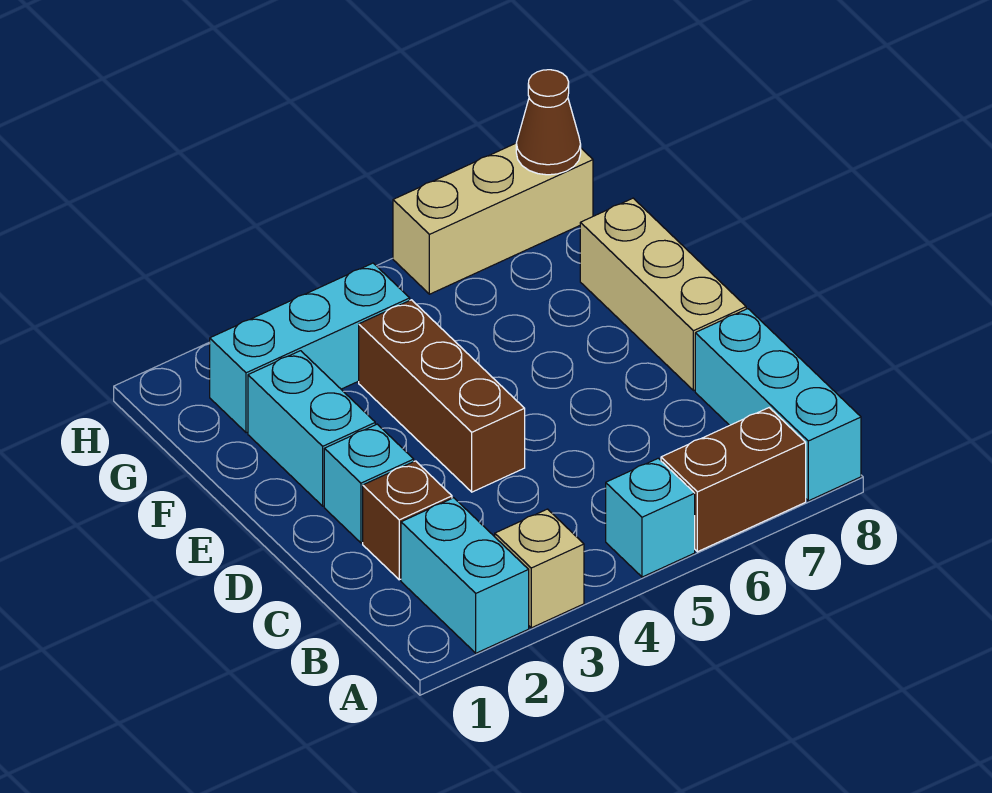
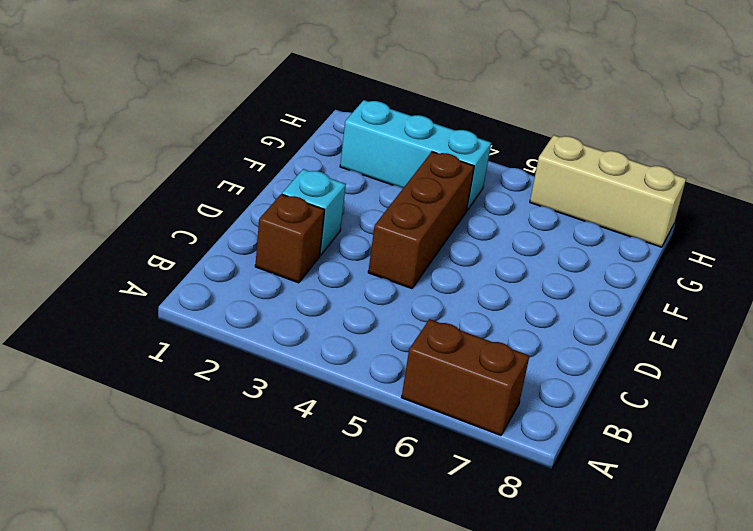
none -> cyan 1x2 brick [401,498,529,653]
none -> tan 1x1 brick [495,509,584,628]
none -> cyan 1x1 brick [606,458,695,577]

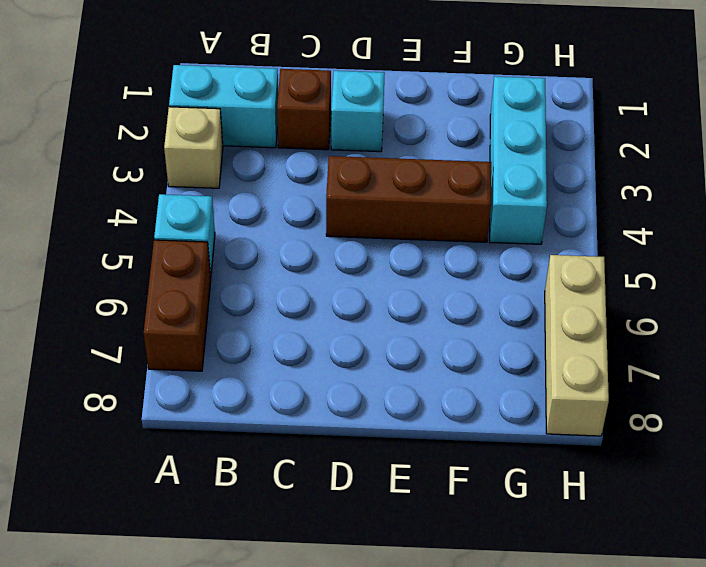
none -> cyan 1x3 brick [695,309,861,501]
none -> tan 1x3 brick [580,198,746,391]
none -> cyan 1x2 brick [248,351,375,506]

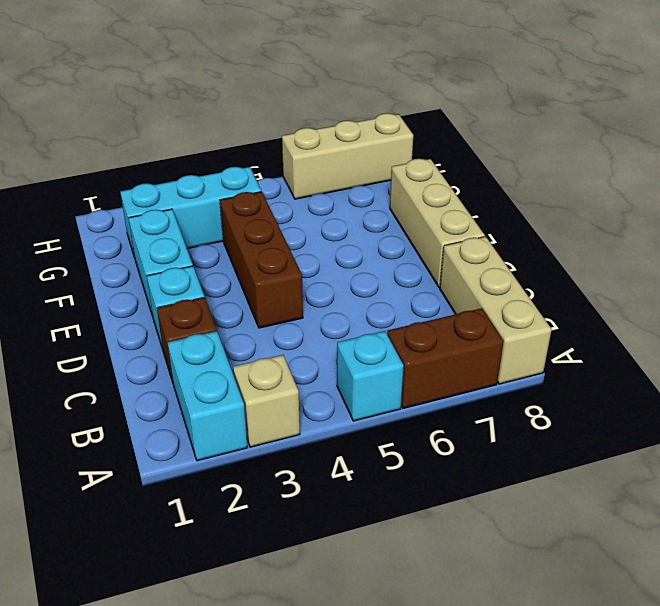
tan 1x3 brick [440,237,552,384] -> cyan 1x3 brick [695,309,861,501]
none -> brown 1x1 cone [516,70,581,175]

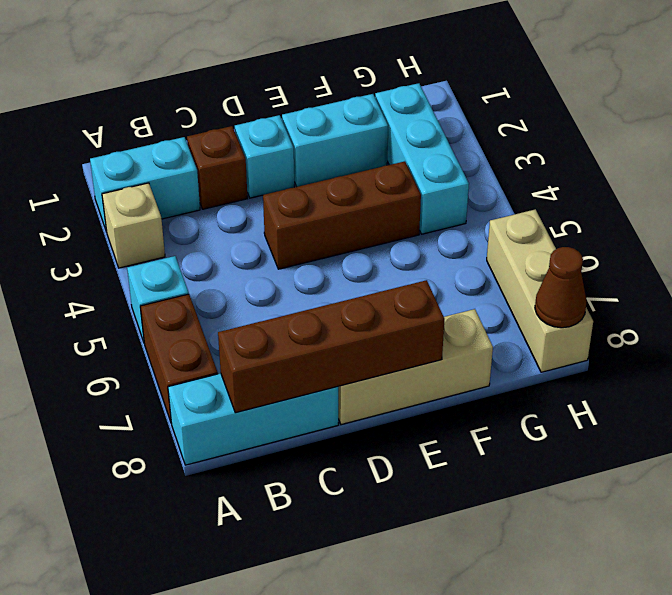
brown 1x4 brick [218,280,444,413] -> none

